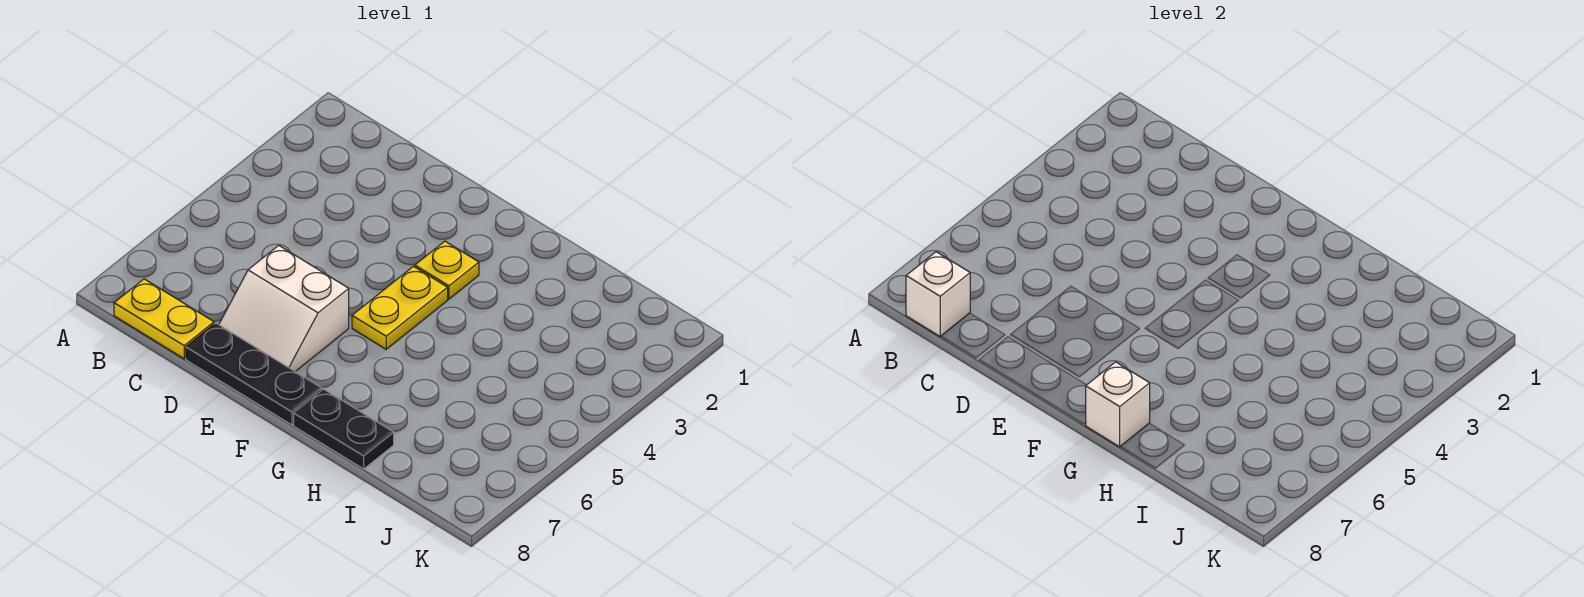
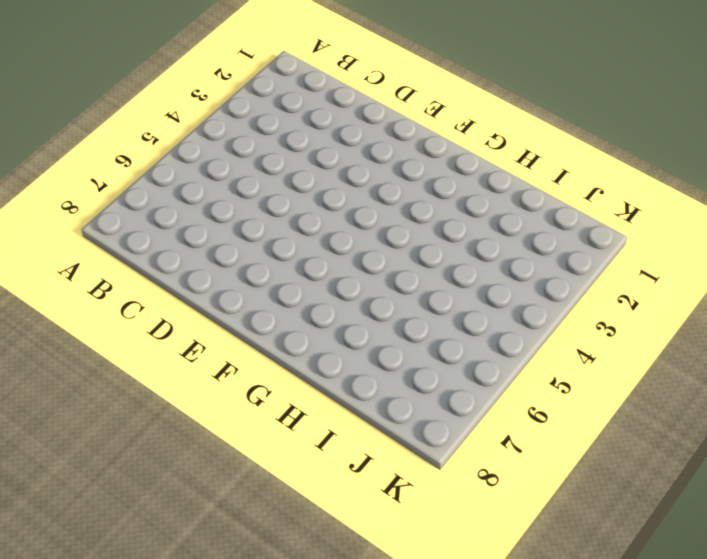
none -> yellow 1x2 plate [114,279,214,359]
none -> white 2x2 slope [219,245,349,372]

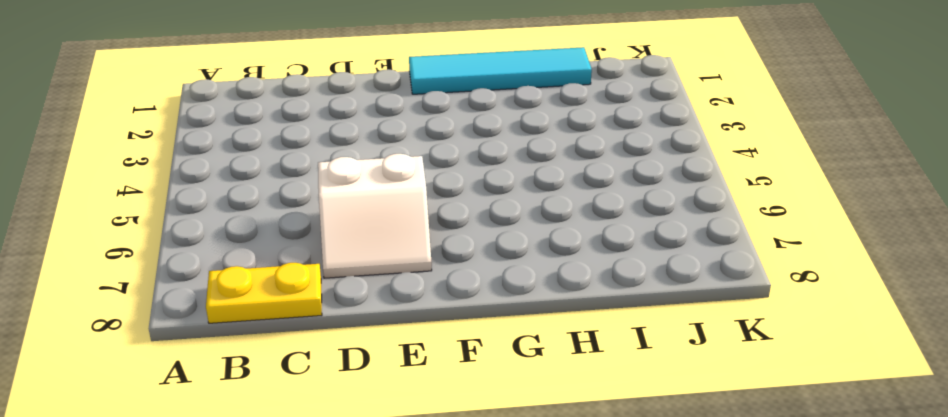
cyan 1x4 tile [409,47,592,94] -> none
none -> black 1x3 plate [186,323,322,425]
none -> yellow 1x1 plate [415,241,479,299]

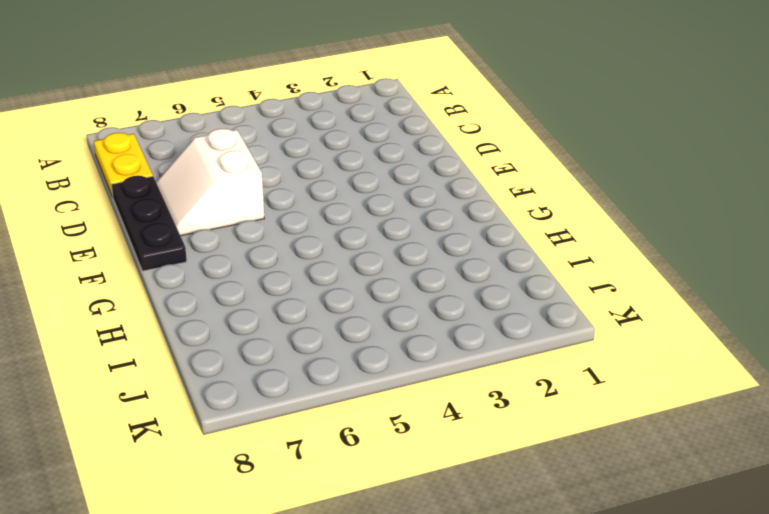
none -> yellow 1x1 plate [415,241,479,299]
none -> yellow 1x2 plate [352,266,448,349]

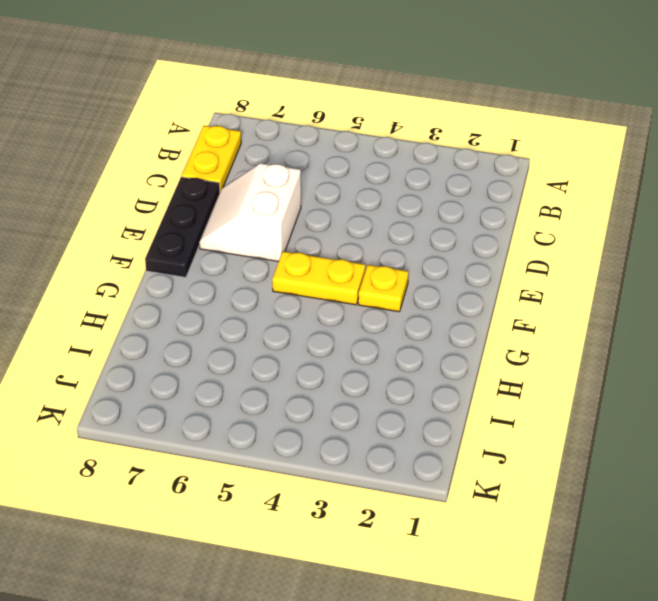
none -> black 1x2 plate [294,389,394,469]
none -> white 1x1 brick [906,252,970,337]

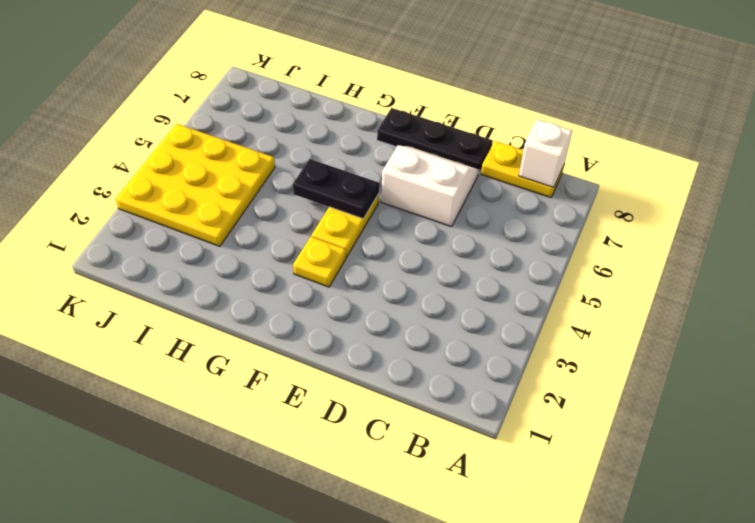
black 1x2 plate [293,159,379,219] -> black 1x2 plate moved to [294,389,394,469]
yellow 3x3 plate [116,124,275,246] -> none
none -> white 1x1 brick [1086,362,1150,447]

